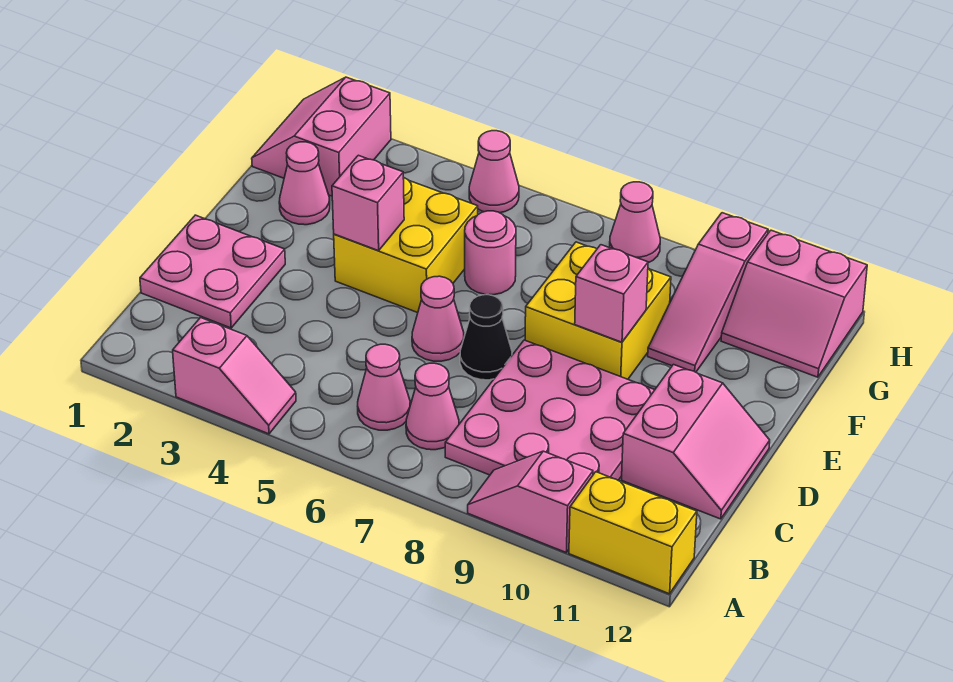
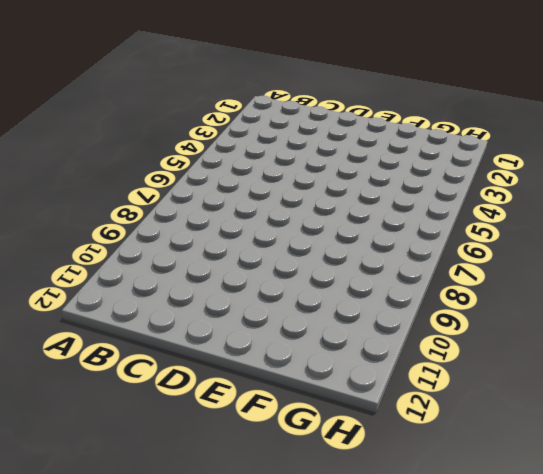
none -> pink 1x2 slope [173,318,296,434]
none -> pink 1x2 slope [468,451,593,552]
none -> yellow 1x2 brick [569,472,697,594]

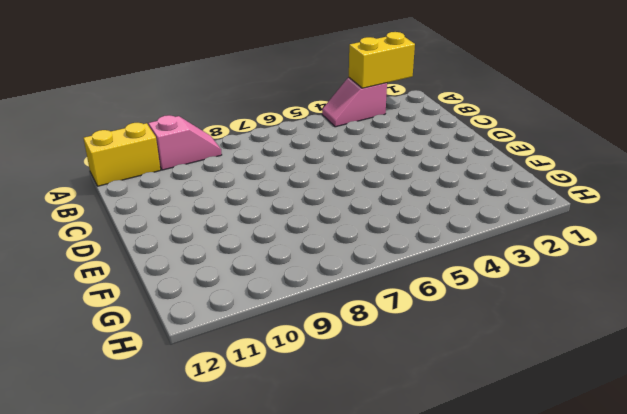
yellow 1x2 brick [349,32,415,88] -> none
none -> pink 1x1 cone [358,344,410,430]
none -> pink 1x1 cone [406,363,459,450]
none -> pink 3x3 plate [445,340,654,480]

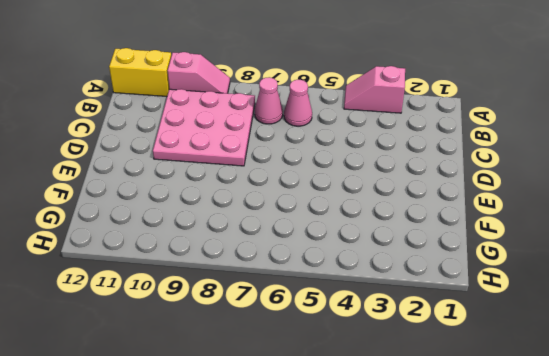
none -> pink 2x2 plate [140,215,285,328]
none -> pink 2x2 slope [622,365,770,519]
none -> pink 1x1 cone [412,276,464,361]

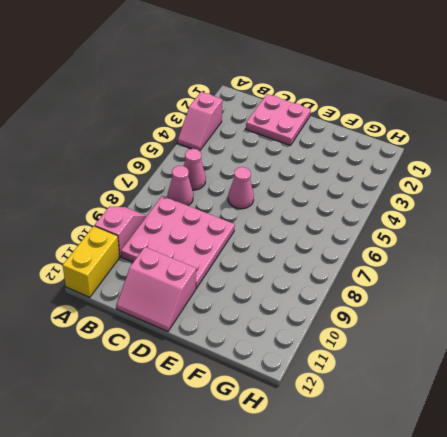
none -> black 1x1 cone [460,295,512,380]
none -> yellow 2x2 brick [334,177,478,313]
none -> yellow 2x2 brick [525,242,671,379]

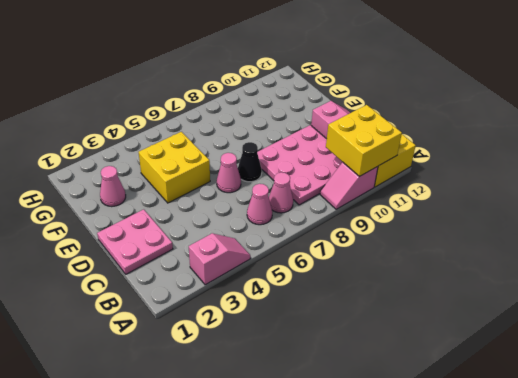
yellow 2x2 brick [326,105,402,177] -> yellow 2x2 brick moved to [525,242,671,379]
none -> pink 1x1 round brick [465,211,516,295]
none -> pink 1x3 slope [648,213,768,372]
none -> pink 2x2 slope [252,77,391,196]

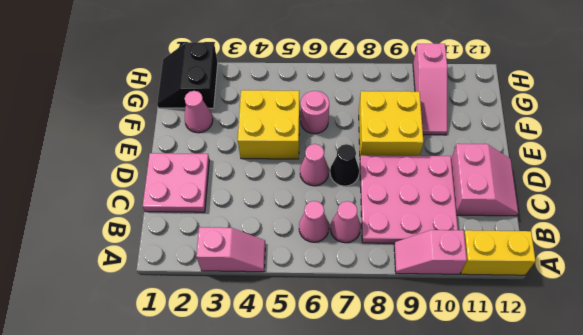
black 2x2 slope [157,42,218,108] -> pink 2x2 slope [252,77,391,196]
none -> pink 2x2 slope [721,230,867,377]
none -> pink 1x1 cone [469,131,519,213]
none -> pink 1x1 cone [610,182,660,263]

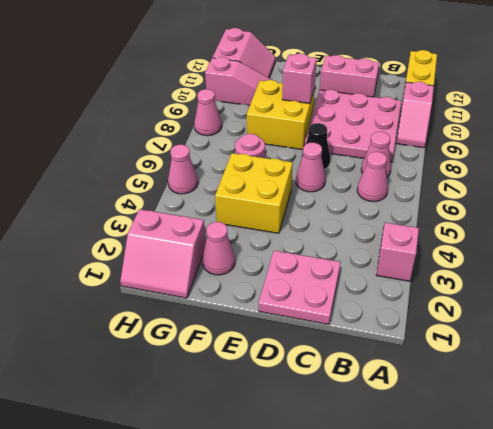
none -> pink 1x1 brick [332,155,404,251]

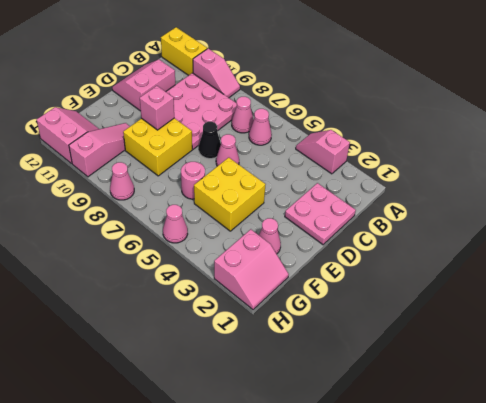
none -> pink 1x1 brick [332,155,404,251]

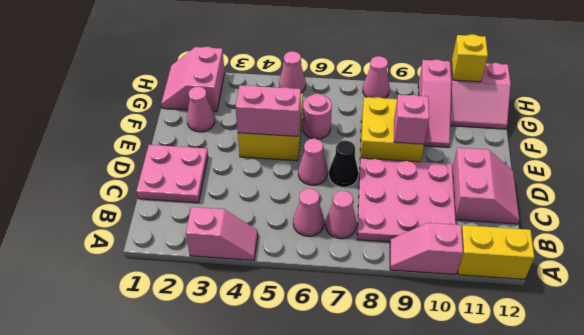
pink 1x2 brick [236,85,301,136] -> pink 1x1 brick [332,155,404,251]
yellow 1x1 brick [452,34,488,82] -> none

